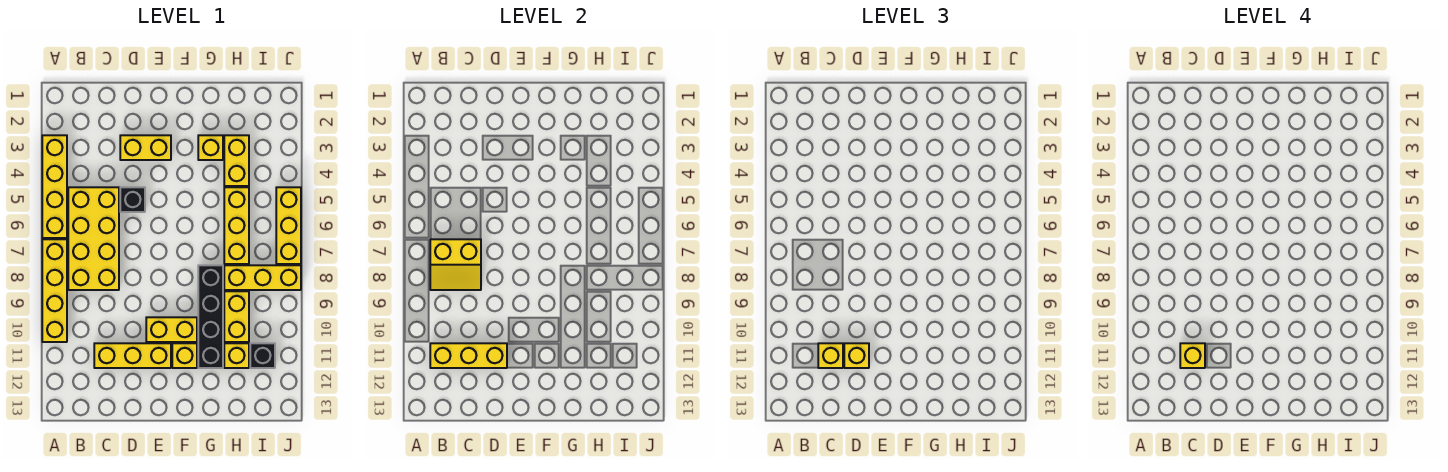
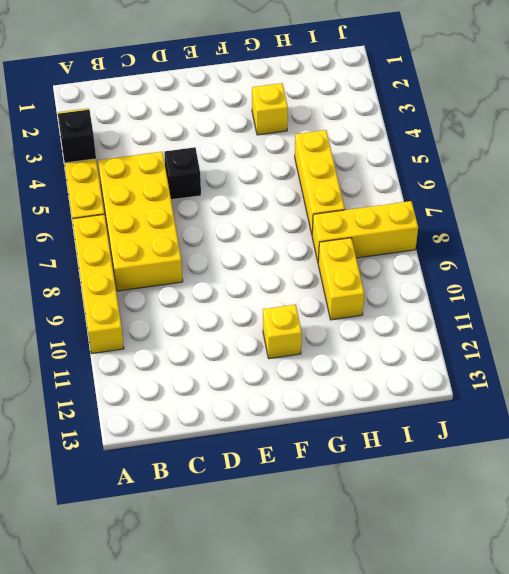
black 1x1 brick [58,110,96,163] -> black 1x1 brick moved to [250,343,275,368]
none -> yellow 1x3 brick [94,343,171,368]
none -> yellow 1x2 brick [120,135,171,160]
none -> yellow 1x2 brick [146,317,197,342]

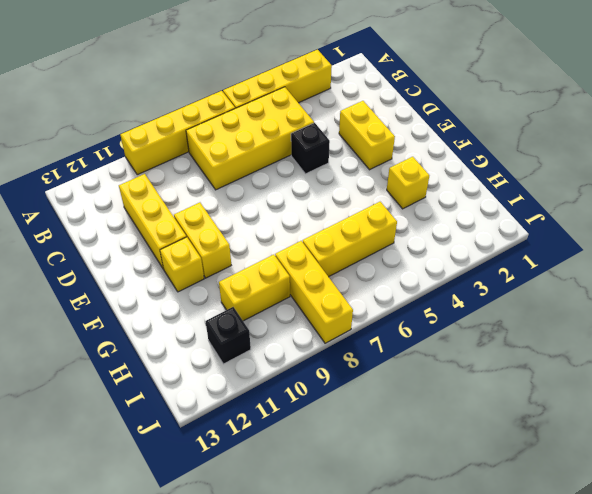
none -> black 1x4 brick [198,265,223,368]
none -> yellow 1x2 brick [224,135,249,186]
none -> yellow 1x1 brick [224,343,249,368]

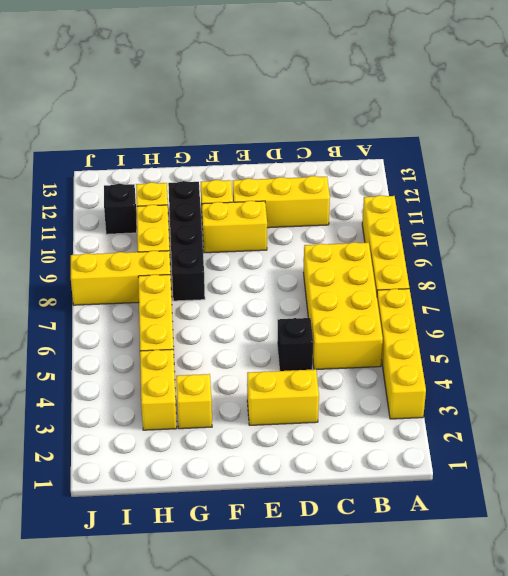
none -> yellow 1x3 brick [276,187,301,264]
none -> yellow 2x2 slope [430,239,481,290]
none -> yellow 1x3 brick [430,343,507,368]

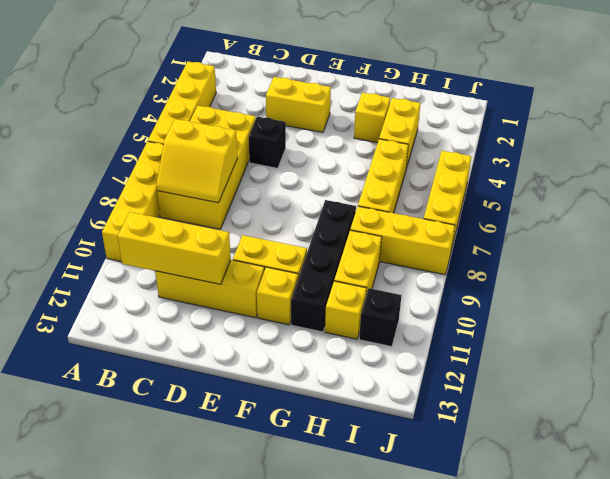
none -> yellow 1x1 brick [818,343,843,368]
none -> yellow 1x1 brick [844,343,869,368]
none -> yellow 1x1 brick [1180,343,1205,368]

